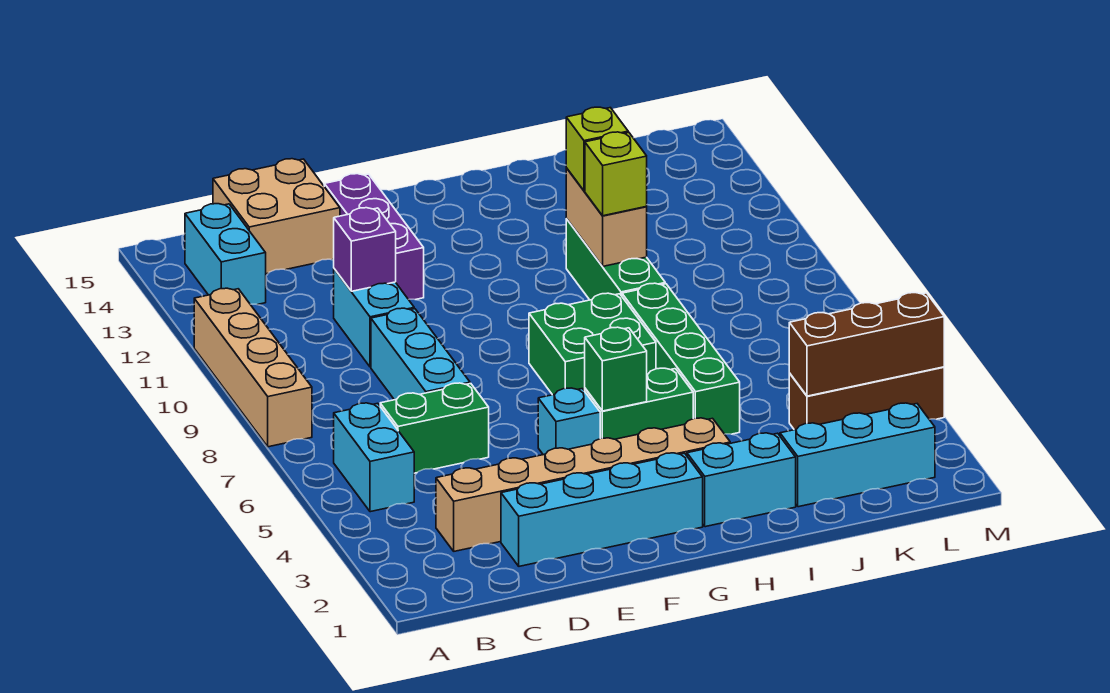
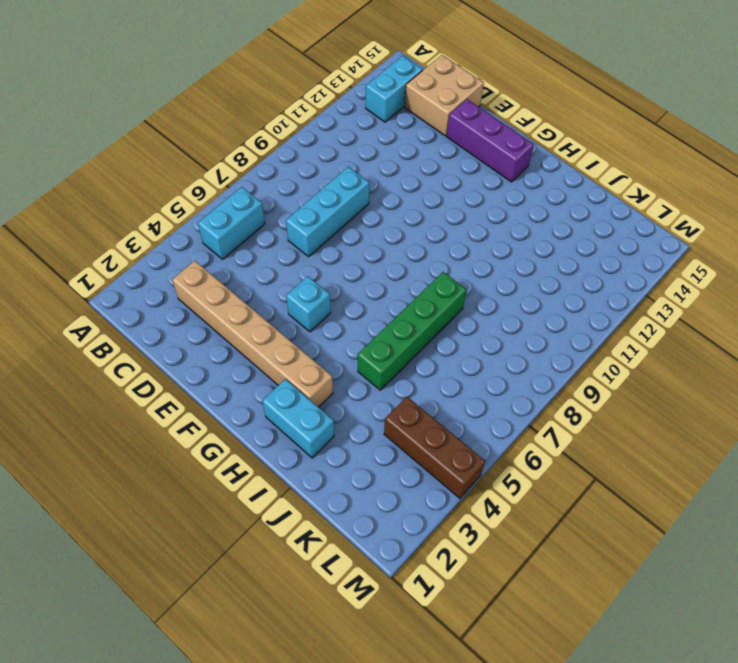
purple 1x3 brick [447,99,534,182] -> purple 1x3 brick turned to [324,174,424,300]
none -> tan 1x4 brick [194,288,312,447]
none -> green 1x2 brick [380,383,489,473]
none -> cyan 1x4 brick [501,453,703,566]

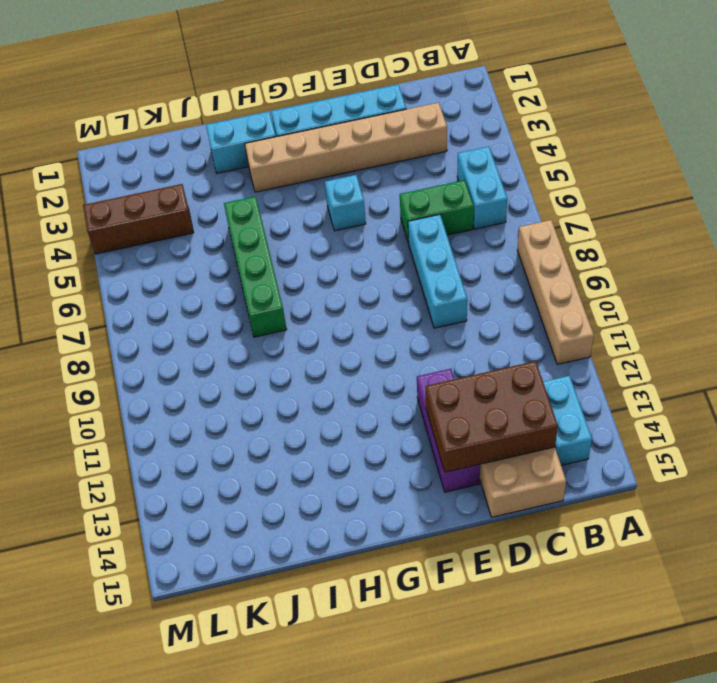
brown 2x3 brick [426,361,558,472] -> none
none -> cyan 1x2 brick [334,269,414,367]
none -> green 1x2 brick [585,368,693,439]
none -> green 2x2 brick [529,293,656,395]

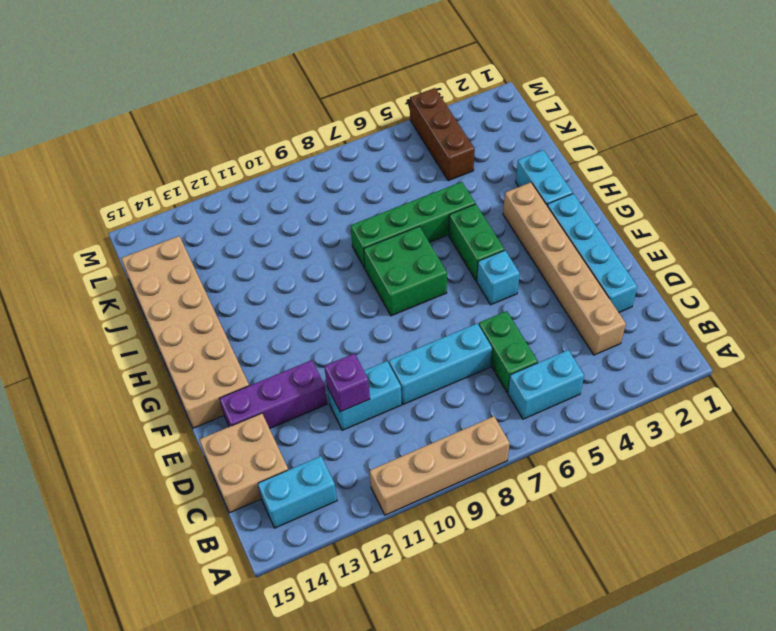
tan 2x6 brick [121,236,249,428] -> none
none -> green 1x3 brick [566,219,665,300]
none -> cyan 1x3 brick [780,403,935,507]
none -> green 1x1 brick [585,327,647,411]

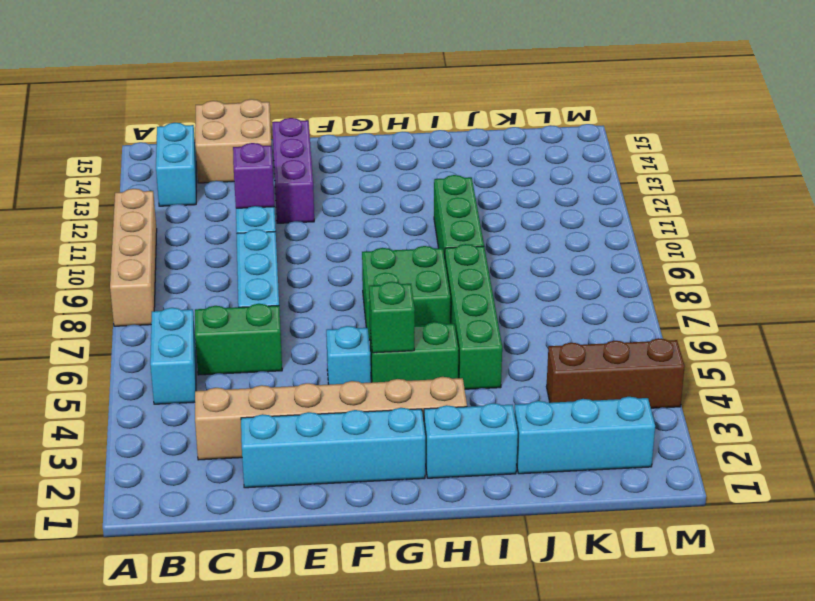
none -> tan 1x2 brick [566,168,647,266]
none -> brown 1x3 brick [789,293,944,396]
none -> lime 1x1 brick [585,132,647,216]

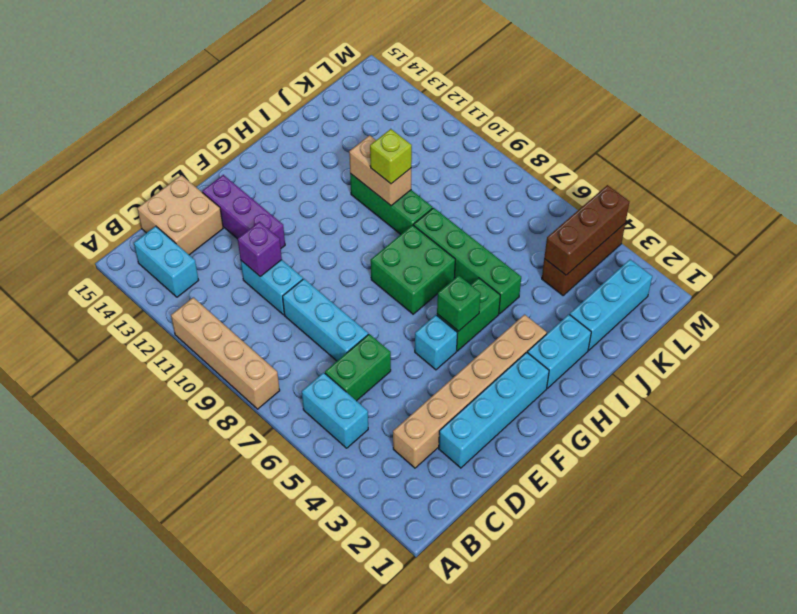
none -> lime 1x1 brick [566,107,628,191]

